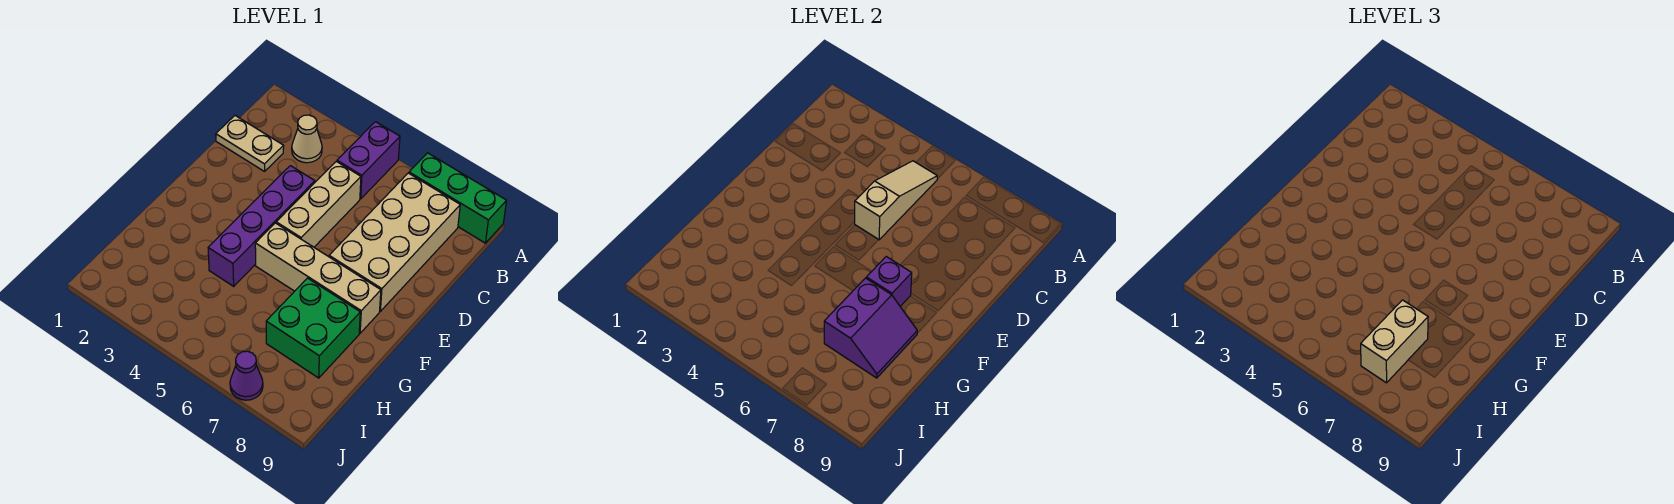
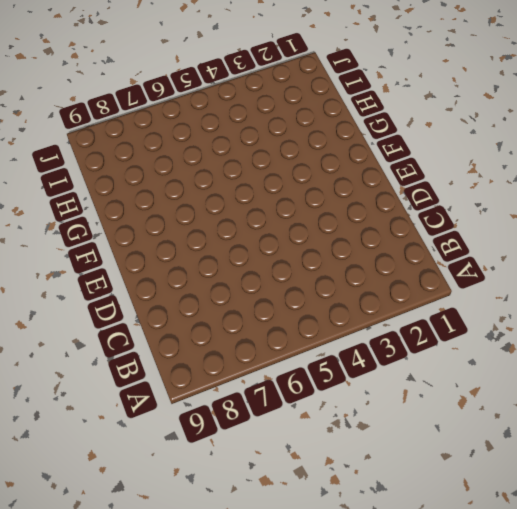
none -> purple 1x2 brick [337,122,400,199]
none -> green 1x3 brick [409,153,507,243]
none -> tan 1x1 cone [292,115,322,163]

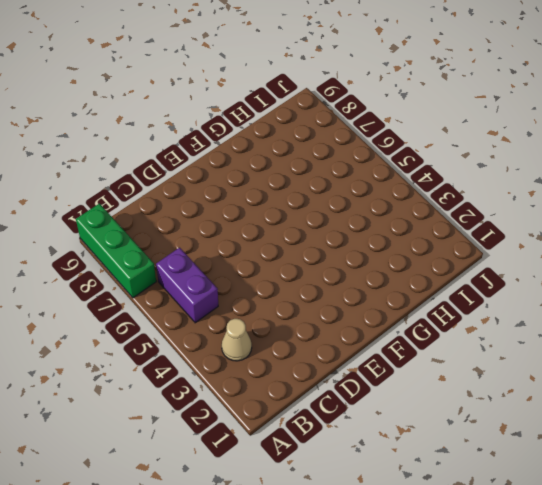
purple 1x2 brick [156,248,218,323] -> purple 1x2 brick turned to [337,122,400,199]
none -> tan 2x4 brick [329,173,460,311]
none -> tan 1x2 plate [216,116,284,171]
none -> tan 1x3 brick [276,161,361,247]

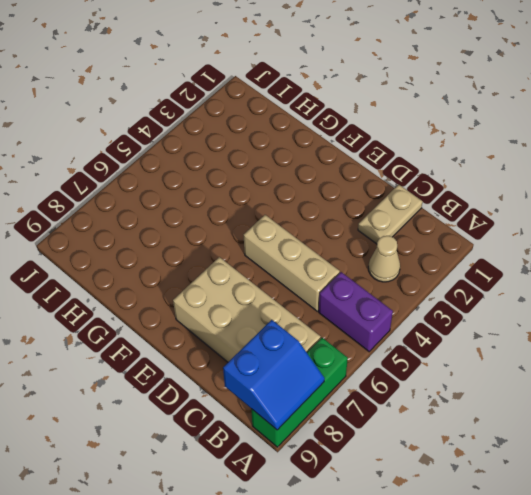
blue 2x2 slope [223,320,325,430] -> none
none -> purple 1x4 brick [208,166,315,286]
none -> tan 1x4 brick [255,223,381,333]
none -> green 2x2 brick [266,278,360,378]

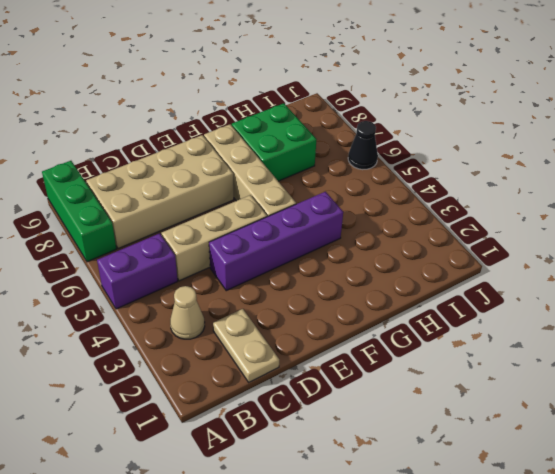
black 1x1 cone [348,121,378,170] -> none
none -> purple 1x1 cone [230,351,263,400]
none -> tan 1x3 slope [855,161,937,240]
none -> purple 1x1 brick [866,257,912,306]

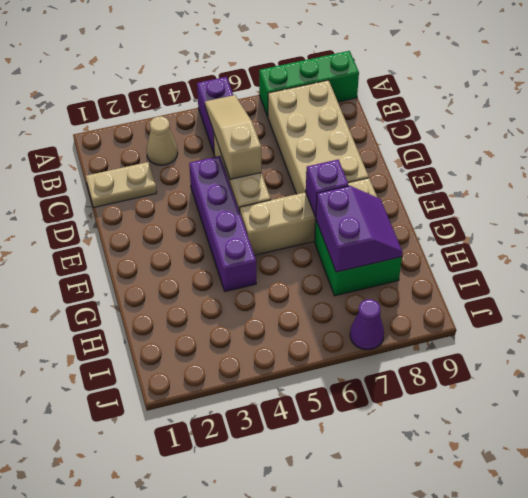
none -> tan 1x2 brick [1361,300,1428,383]

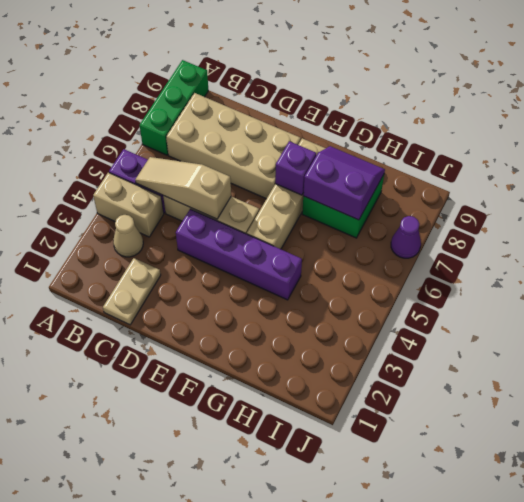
tan 1x2 brick [93,173,164,237] -> tan 1x2 brick moved to [1361,300,1428,383]

